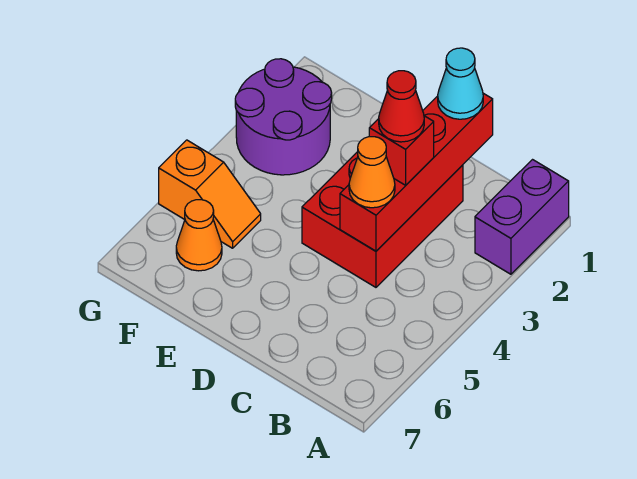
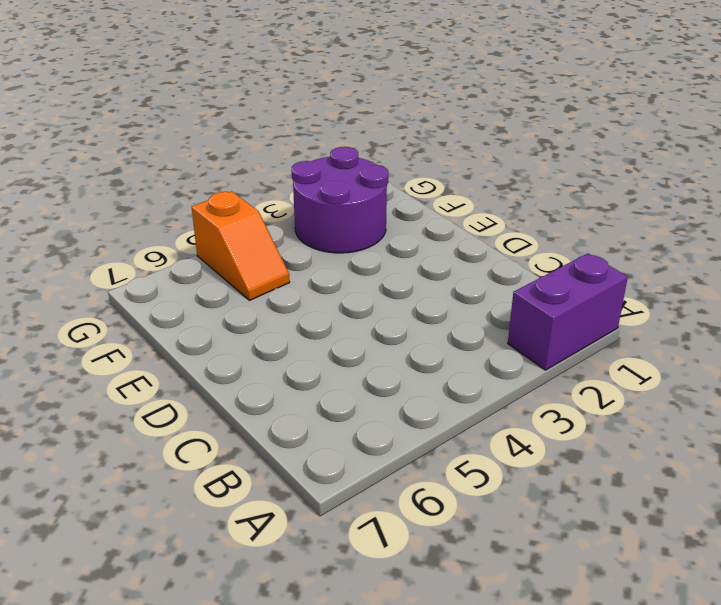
none -> red 2x3 brick [302,152,463,287]
none -> orange 1x1 cone [176,200,222,271]

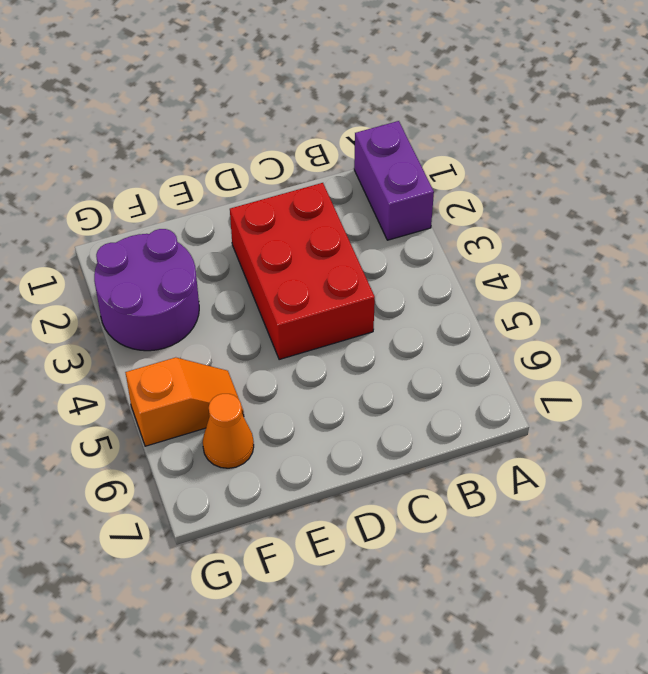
none -> red 1x4 brick [340,93,493,251]
none -> cyan 1x1 cone [438,48,483,119]

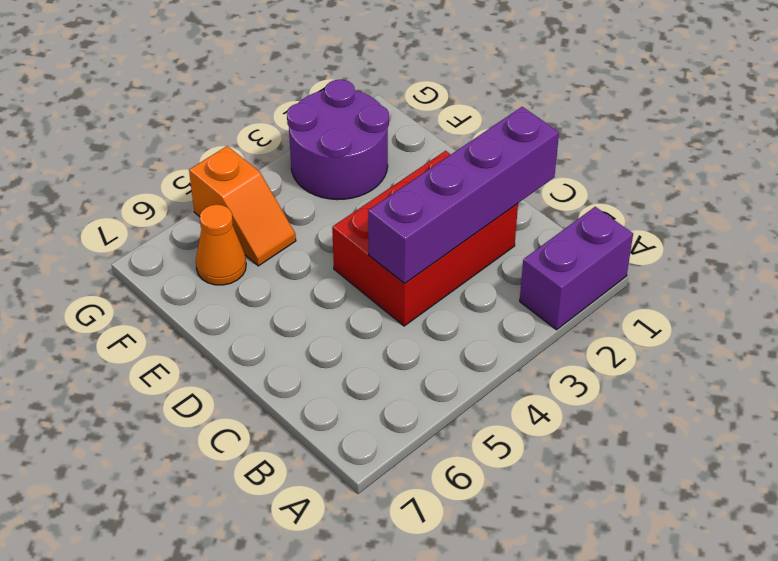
purple 1x4 brick [368,107,559,283] -> red 1x4 brick [340,93,493,251]
none -> cyan 1x1 cone [438,48,483,119]
none -> red 1x1 brick [369,116,434,185]

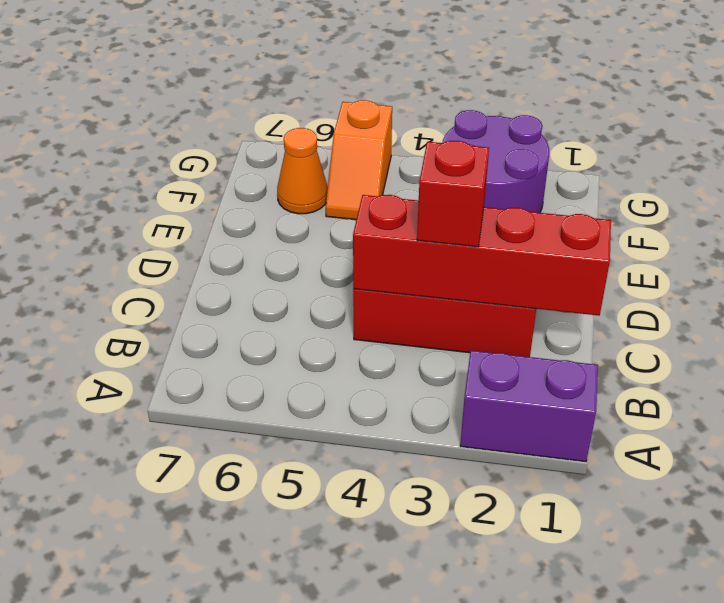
none -> cyan 1x1 cone [438,48,483,119]
none -> orange 1x1 cone [349,137,395,208]

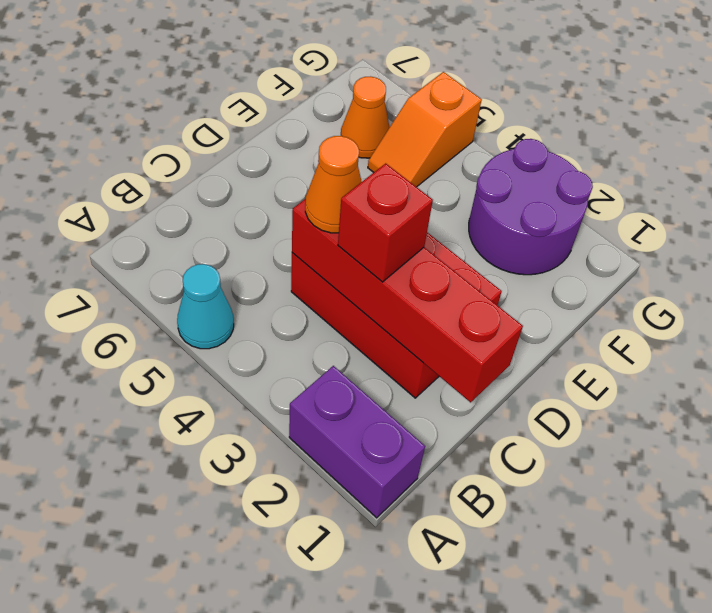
cyan 1x1 cone [177,264,234,349] -> cyan 1x1 cone moved to [438,48,483,119]
none -> red 1x1 cone [379,71,424,142]

